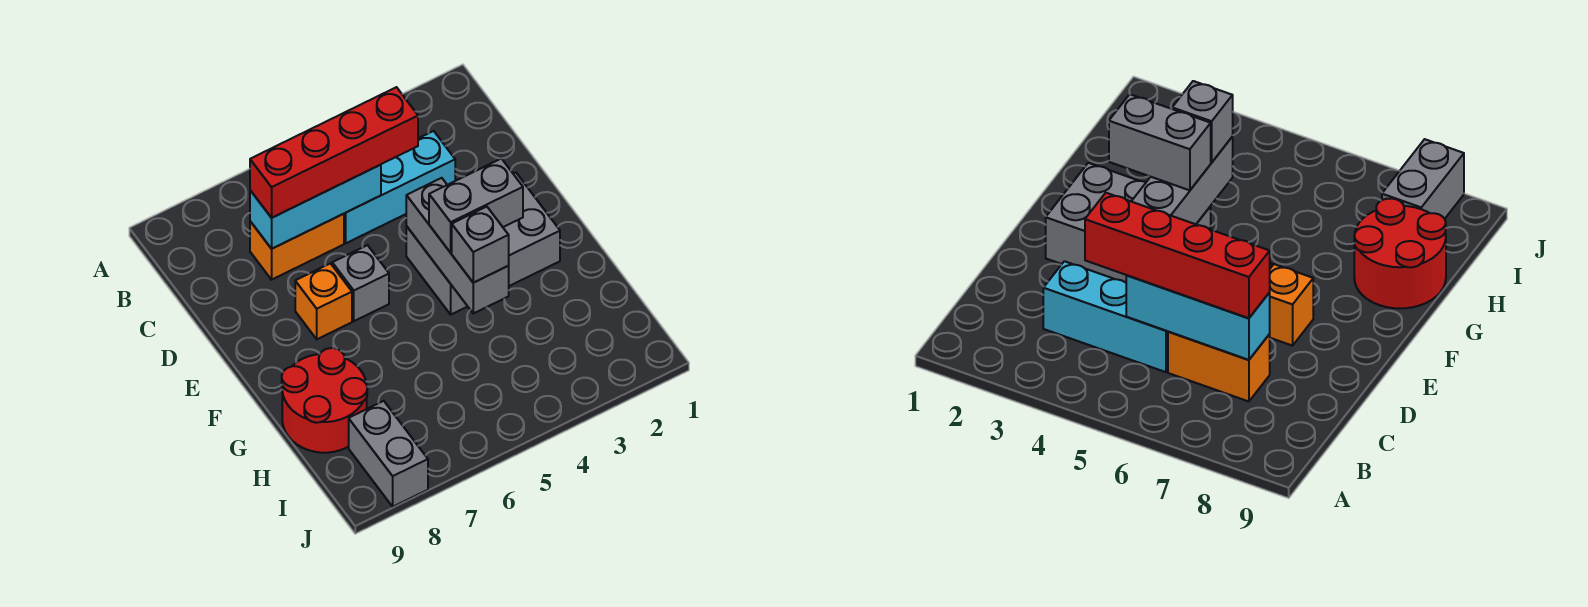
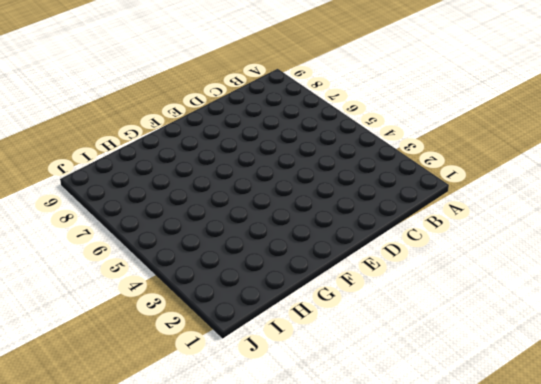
none -> cyan 1x3 brick [344,131,455,243]
none -> orange 1x2 brick [250,214,344,280]
none -> grey 2x3 brick [406,173,560,314]

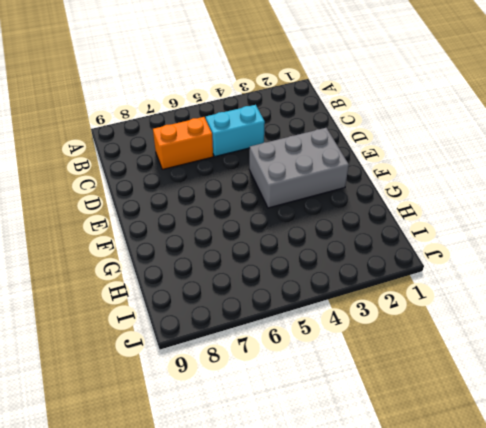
cyan 1x2 brick [206,105,265,156] -> cyan 1x3 brick [344,131,455,243]
none -> grey 1x1 brick [332,245,389,321]
none -> orange 1x1 brick [295,263,352,339]
none -> red 2x2 round brick [282,348,367,453]

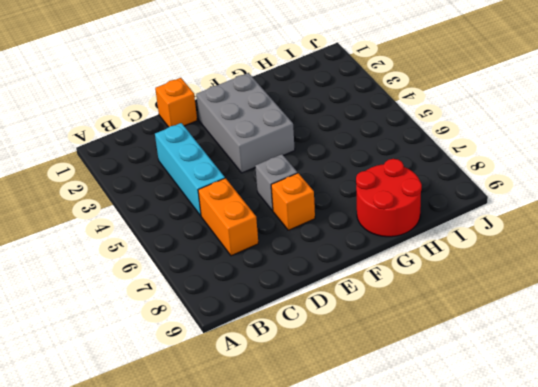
orange 1x1 brick [155,78,197,127] -> none
none -> grey 1x2 brick [349,401,428,507]
none -> cyan 1x3 brick [250,165,381,249]
none -> grey 1x3 brick [406,178,509,313]

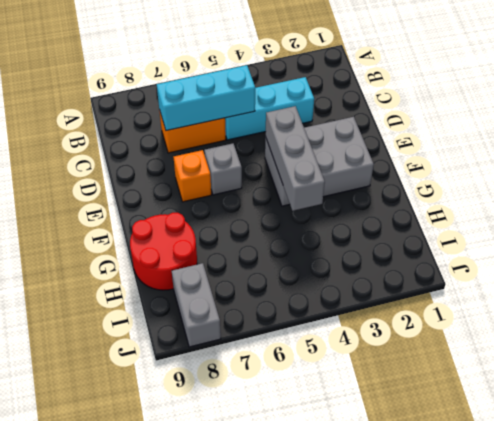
none -> red 1x4 brick [250,87,418,218]
none -> grey 1x2 brick [429,158,523,253]
none -> grey 1x1 brick [452,207,509,283]

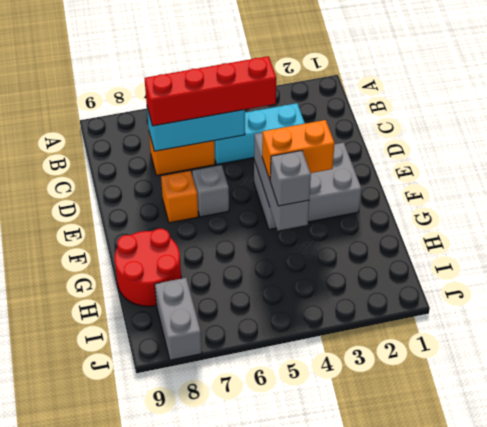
orange 1x2 brick [262,120,334,180] -> grey 1x2 brick [429,158,523,253]

